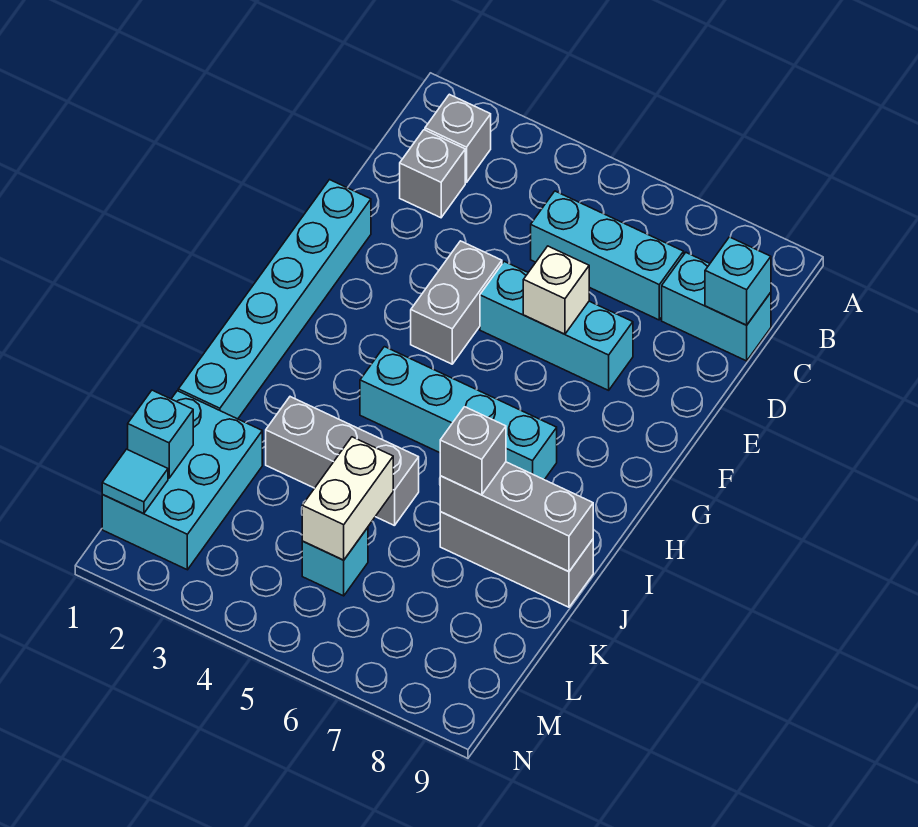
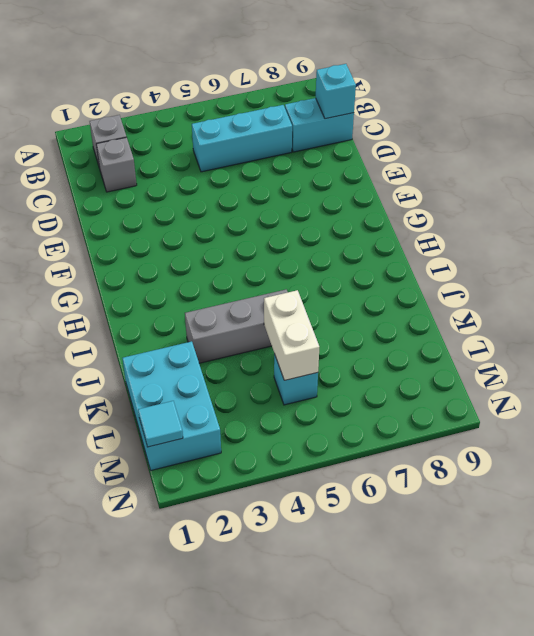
none -> cyan 1x6 brick [178,180,371,419]
none -> grey 1x2 brick [411,241,502,364]
none -> cyan 1x3 brick [480,262,633,390]

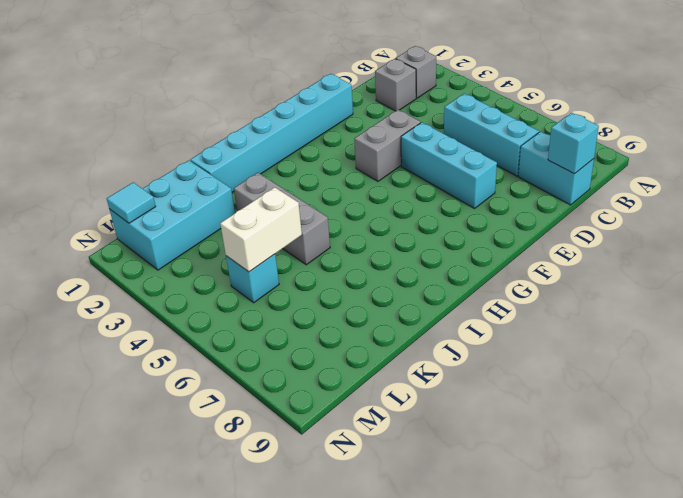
none -> cyan 1x4 brick [360,347,557,480]
none -> grey 1x3 brick [440,512,593,607]
none -> white 1x1 brick [523,246,589,334]

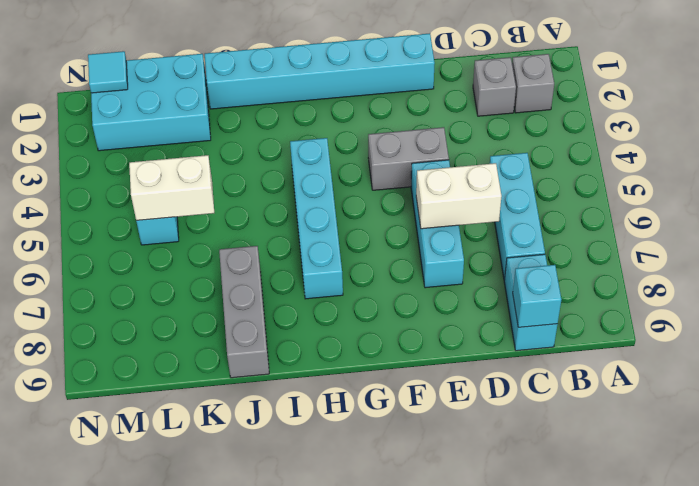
white 1x2 brick [416,163,502,229] -> white 1x1 brick [523,246,589,334]
none -> grey 1x3 brick [266,397,419,526]
none -> grey 1x3 brick [440,462,593,572]
none -> cyan 1x1 brick [128,390,193,478]

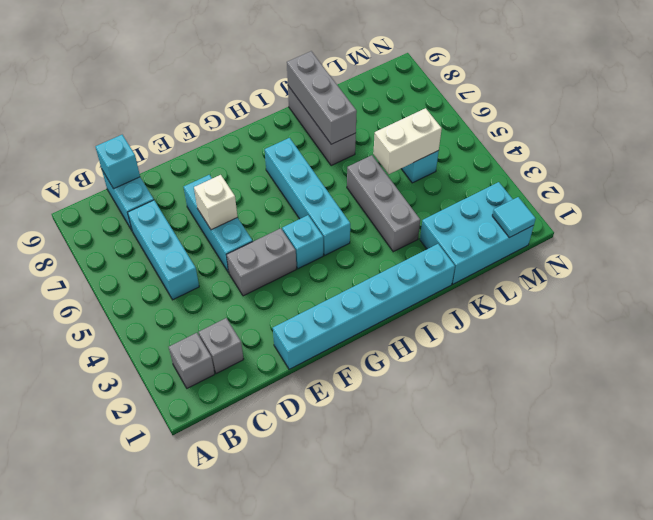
cyan 1x1 brick [282,215,323,269] -> cyan 1x1 brick moved to [128,390,193,478]
none -> grey 1x1 brick [440,407,506,495]

